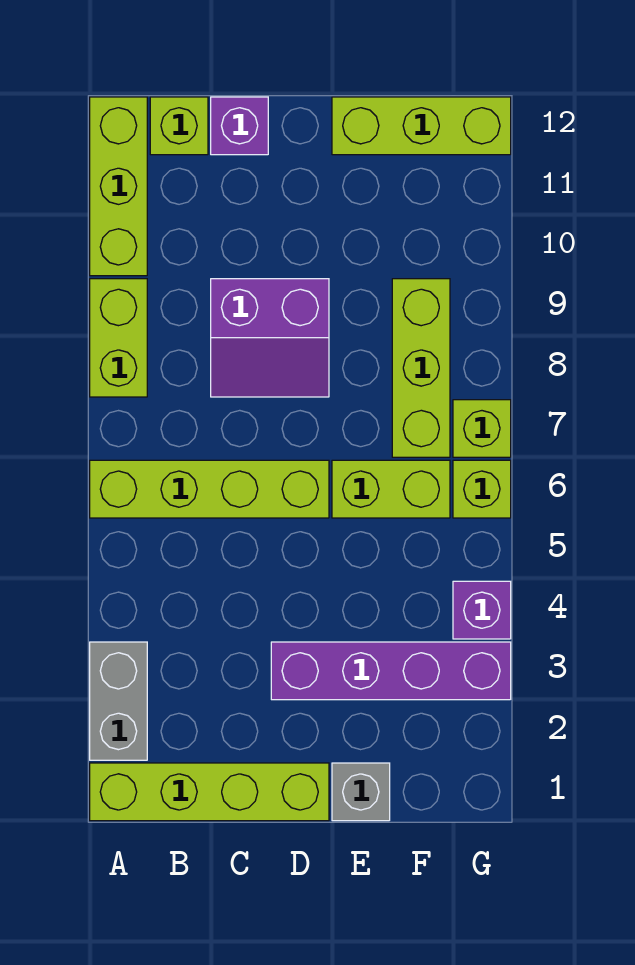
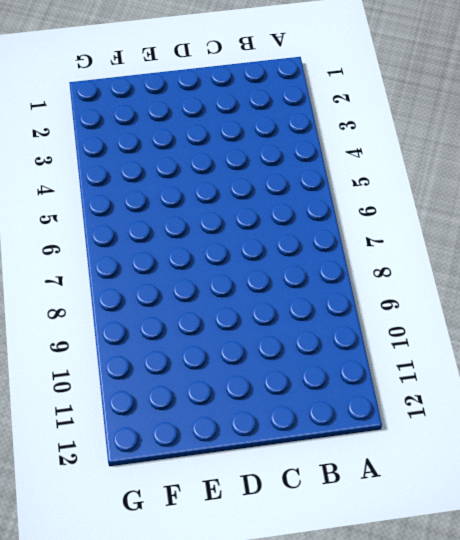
none -> lime 1x4 brick [90,763,329,821]
none -> grey 1x2 brick [90,642,147,760]
none -> lime 1x4 brick [90,460,329,518]

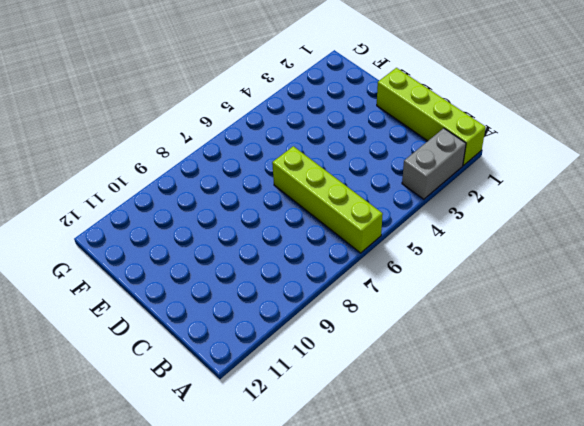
none -> lime 1x2 brick [90,279,147,397]
none -> lime 1x3 brick [90,97,147,276]
none -> lime 1x1 brick [150,97,208,155]

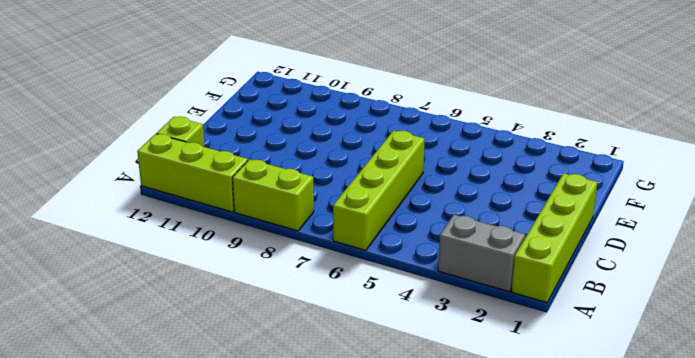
none -> purple 2x2 slope [211,279,329,397]
none -> purple 1x1 brick [211,97,268,155]
none -> purple 1x4 brick [271,642,511,700]

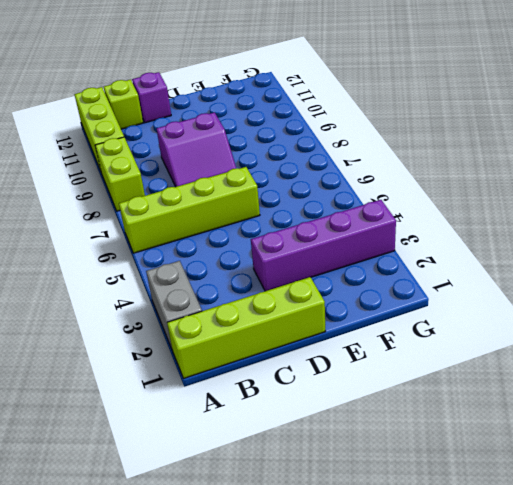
none -> grey 1x1 brick [332,763,390,821]
none -> lime 1x2 brick [332,460,450,518]
none -> lime 1x3 brick [332,97,511,155]

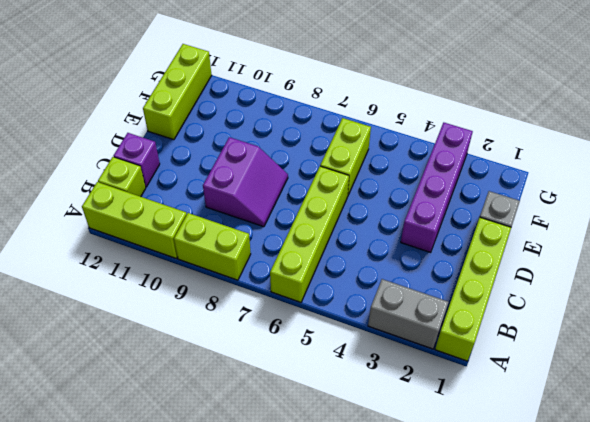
none -> lime 1x3 brick [392,279,450,457]
none -> purple 1x1 brick [453,581,511,639]
none -> lime 1x1 brick [453,460,511,518]

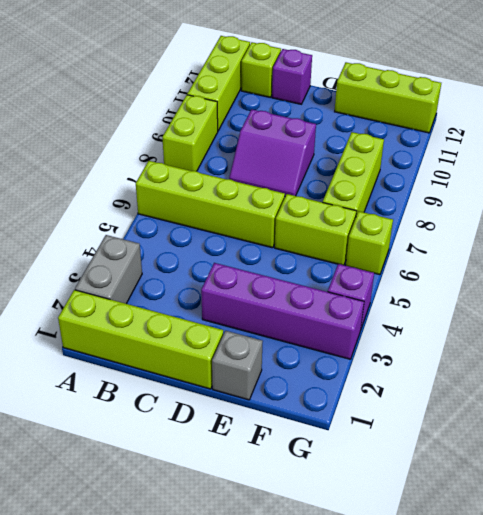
none -> lime 1x1 brick [453,400,511,457]

